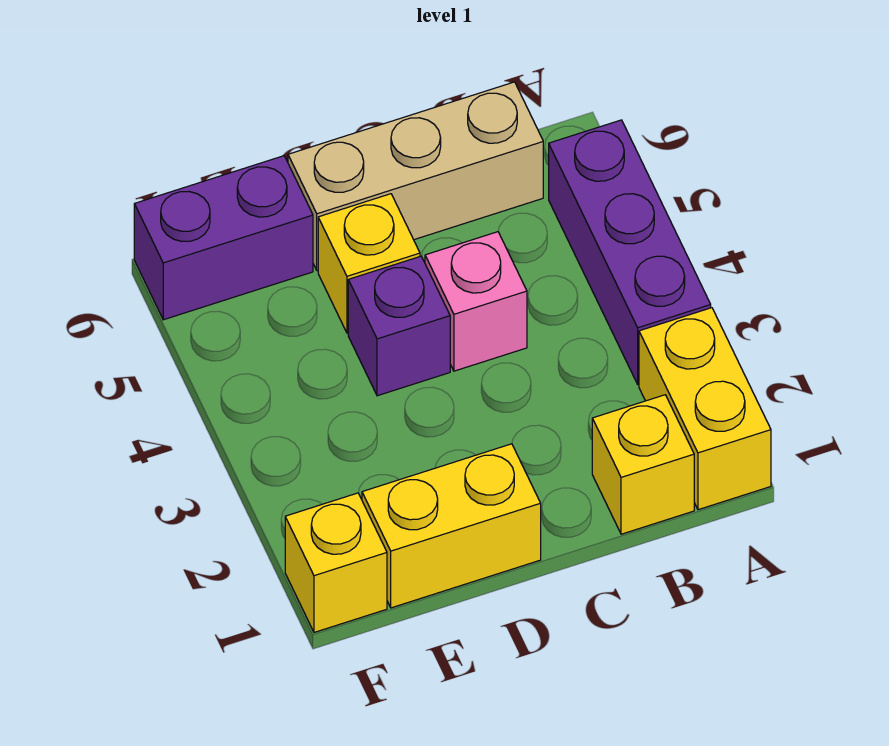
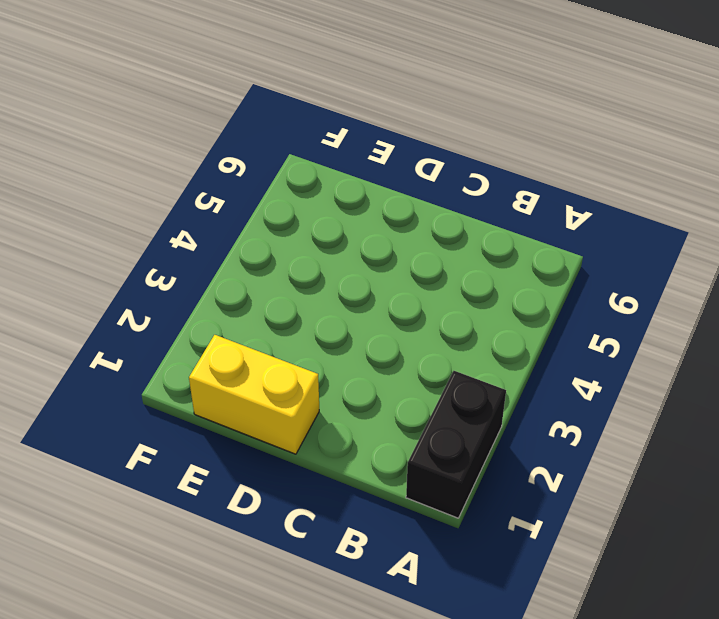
black 1x2 brick [406,371,506,518] -> yellow 1x2 brick [639,308,771,510]
none -> purple 1x3 brick [549,120,711,384]
none -> yellow 1x1 brick [592,395,694,534]

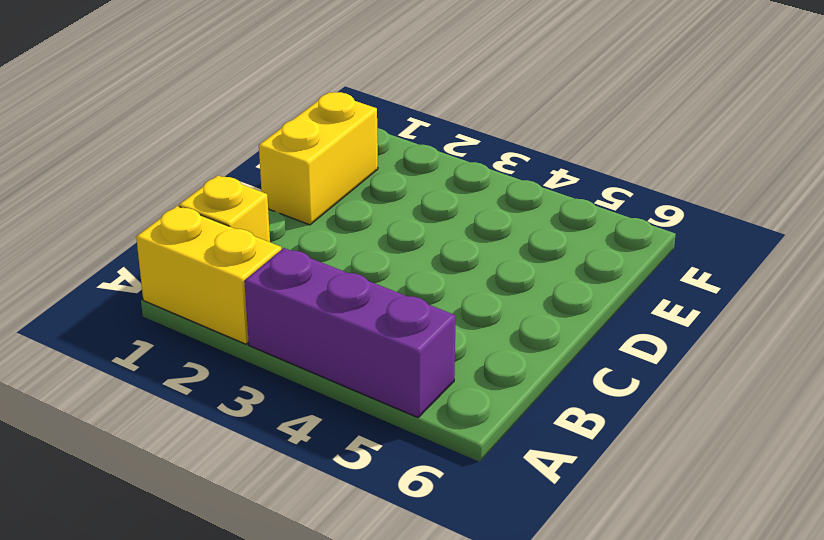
none -> tan 1x3 brick [288,82,543,271]
none -> pink 1x1 brick [425,232,527,371]

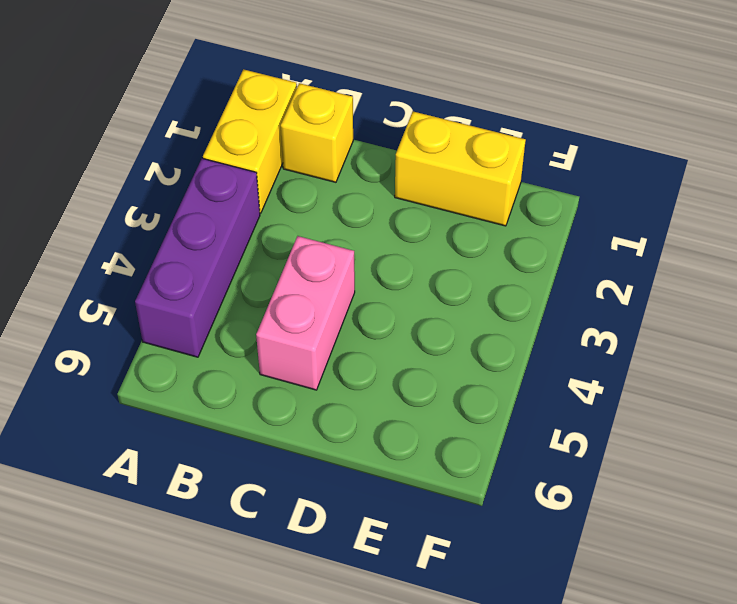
pink 1x2 brick [256,236,355,390] -> pink 1x1 brick [425,232,527,371]
none -> tan 1x3 brick [288,82,543,271]
none -> purple 1x1 brick [348,256,450,396]

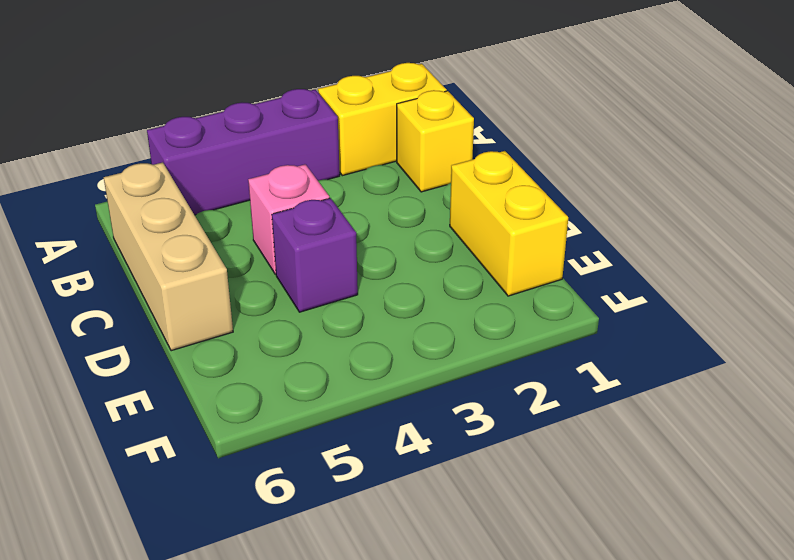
none -> yellow 1x1 brick [318,194,420,333]
none -> purple 1x2 brick [134,156,313,320]

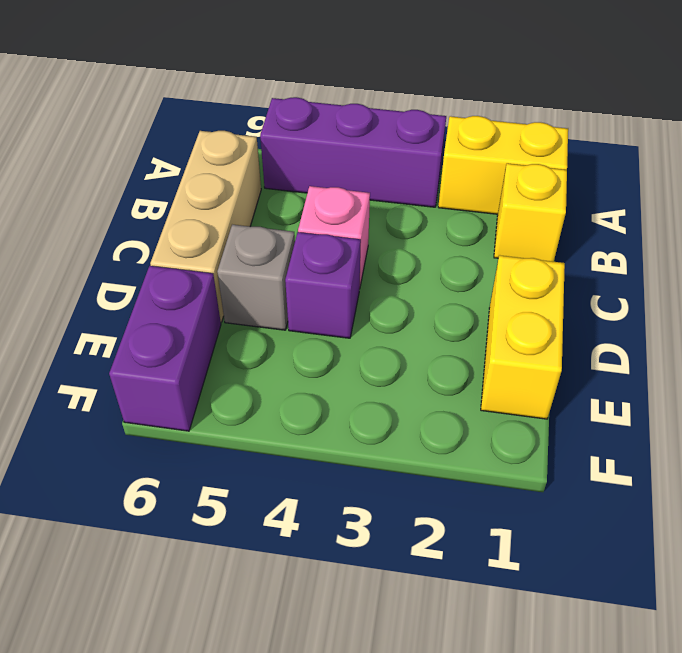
grey 1x1 brick [217,225,295,330] -> yellow 1x1 brick [318,194,420,333]
none -> yellow 1x1 brick [285,493,387,632]

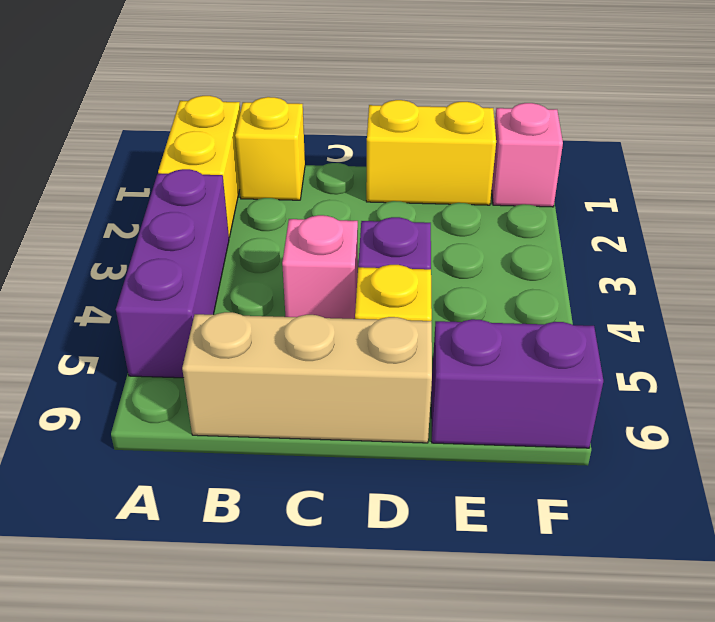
pink 1x1 brick [492,103,563,207] -> yellow 1x1 brick [285,493,387,632]

